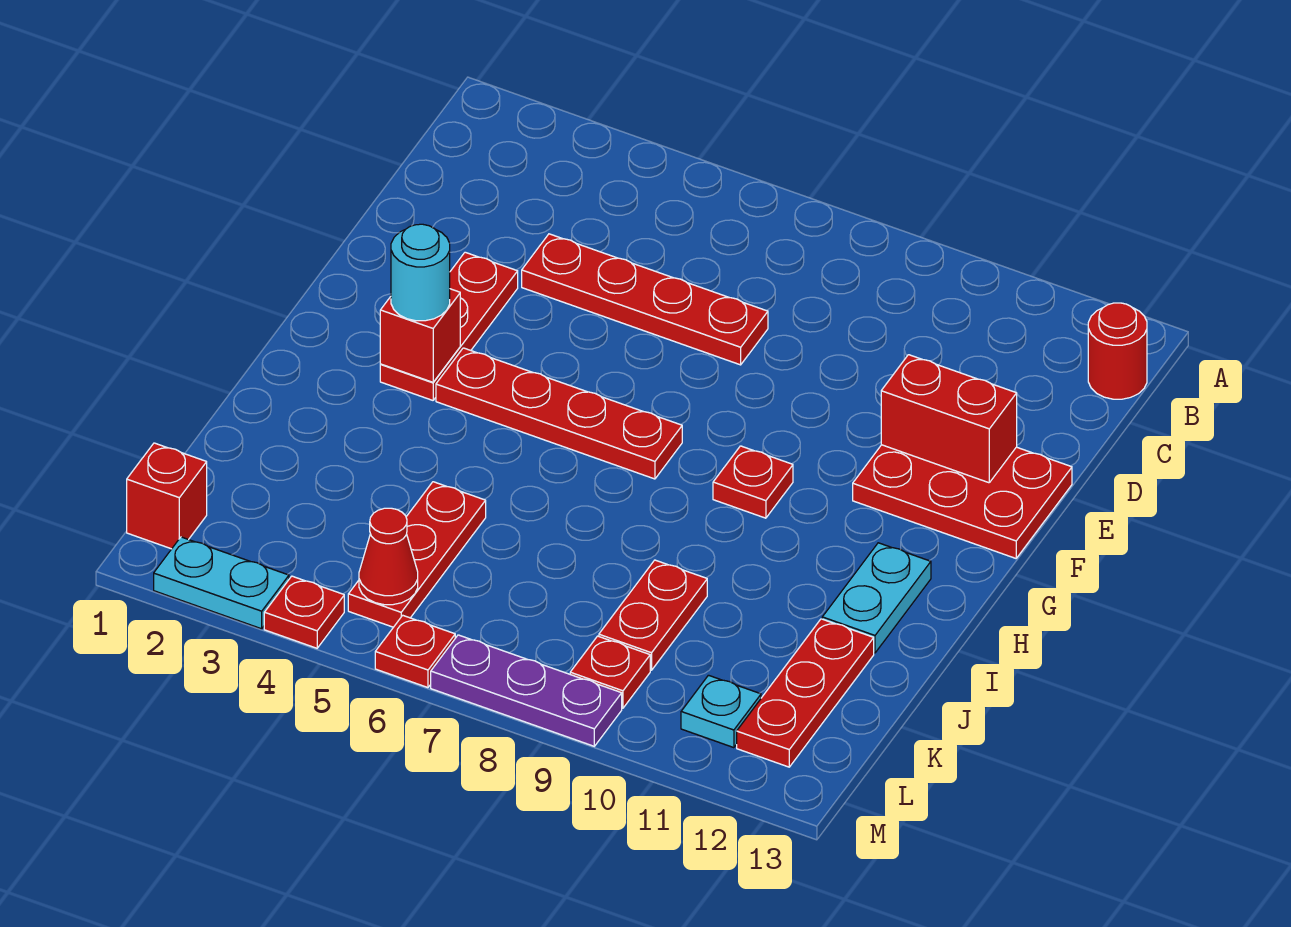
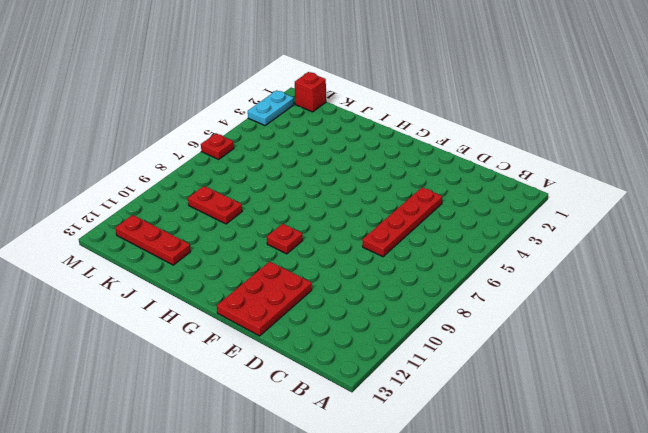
none -> red 1x1 round brick [1088,303,1147,399]
none -> red 1x3 plate [380,252,518,400]
none -> red 1x4 plate [436,348,682,479]

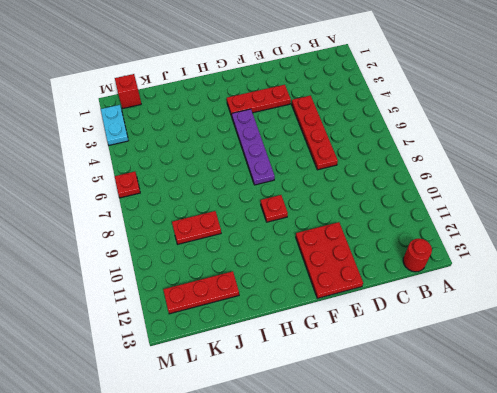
purple 1x4 plate [232,109,275,185] -> red 1x4 plate [436,348,682,479]
none -> cyan 1x2 plate [822,543,931,653]
none -> red 1x3 plate [348,482,486,627]
none -> red 1x1 plate [570,636,650,708]

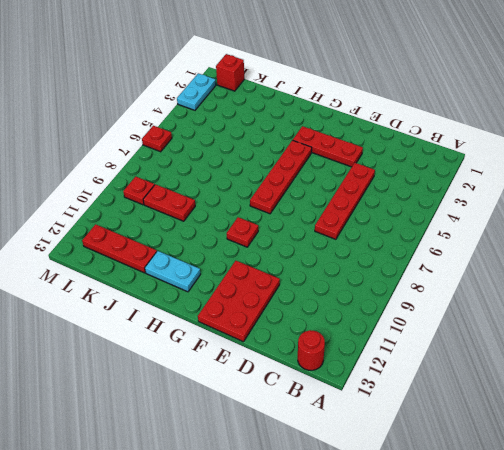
none -> red 1x3 plate [348,482,486,627]
none -> cyan 1x1 plate [681,675,761,748]
none -> red 1x1 plate [264,576,344,648]

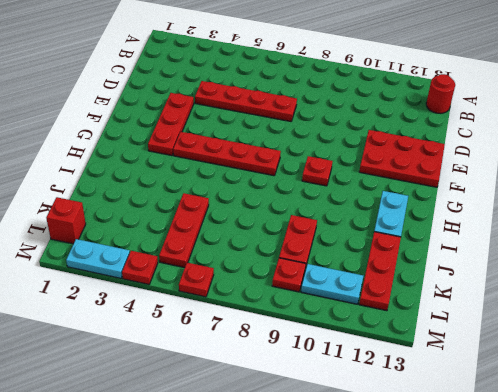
cyan 1x2 plate [301,264,363,304] -> cyan 1x1 plate [681,675,761,748]
none -> purple 1x3 plate [431,635,622,746]
none -> red 1x2 brick [881,355,1017,483]
none -> red 1x1 brick [380,289,460,382]

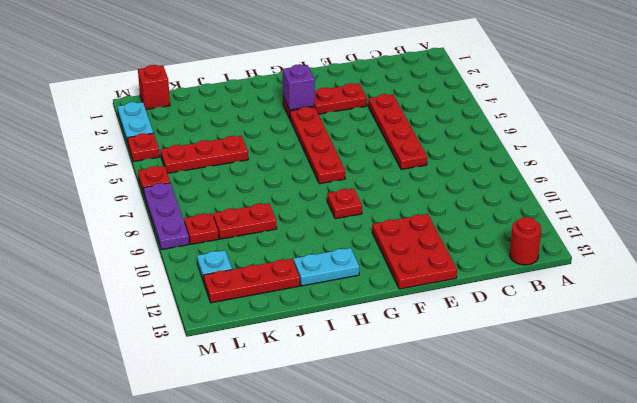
purple 1x1 brick [282,65,315,110] -> red 1x1 brick [380,289,460,382]
none -> red 1x2 brick [881,355,1017,483]
none -> red 1x1 cone [359,508,418,605]
none -> cyan 1x1 round brick [391,224,450,321]

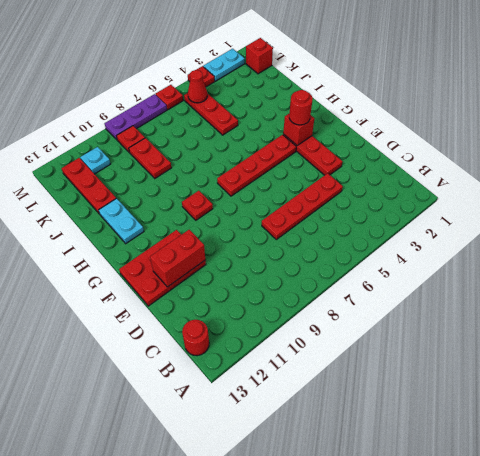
red 1x1 round brick [289,90,313,125] -> cyan 1x1 round brick [391,224,450,321]

